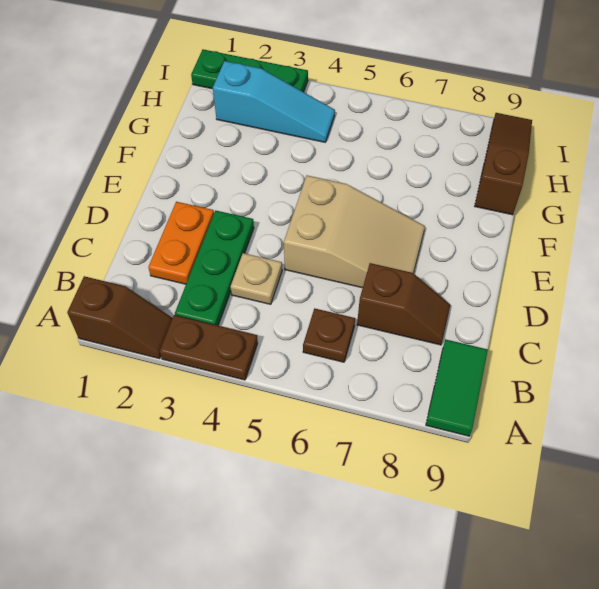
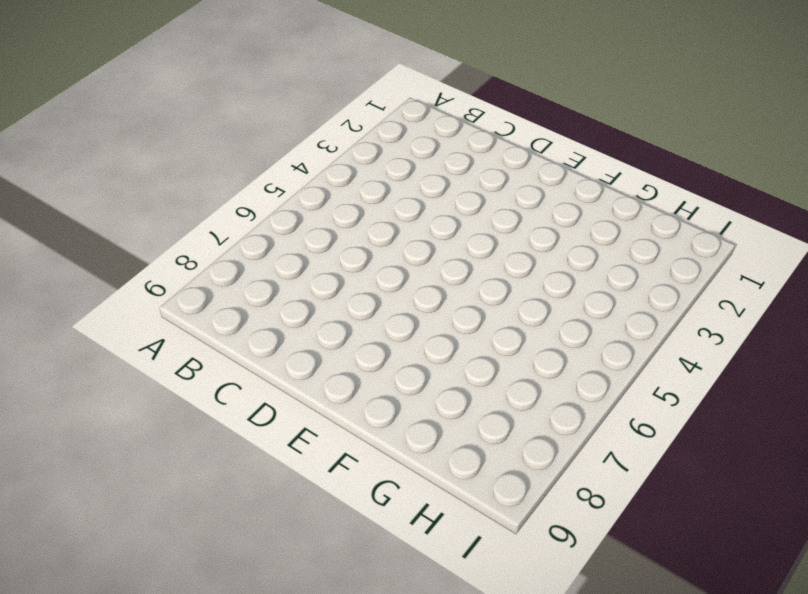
none -> brown 1x2 slope [67,276,173,359]
none -> brown 1x2 plate [160,315,258,380]
none -> green 1x2 tile [426,339,488,436]

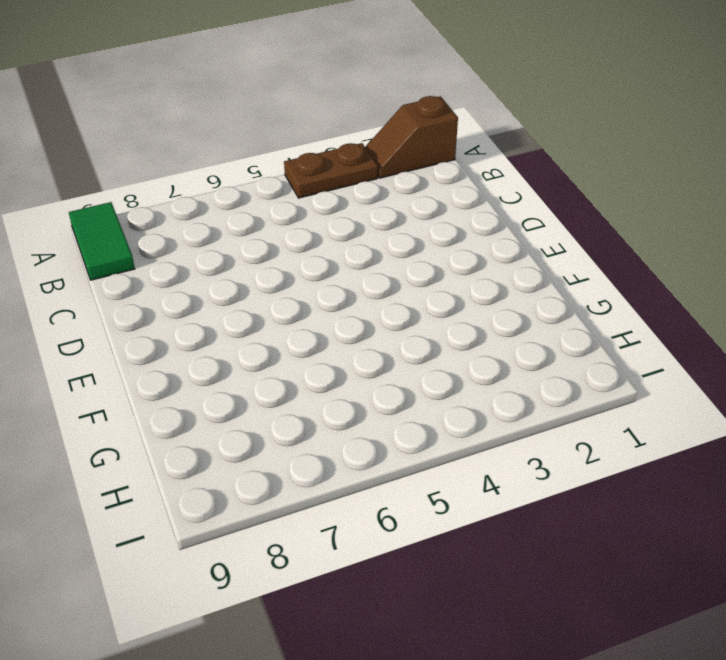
none -> green 1x3 plate [175,211,254,326]
none -> brown 1x1 plate [303,308,355,362]
none -> orange 1x2 plate [148,202,214,284]

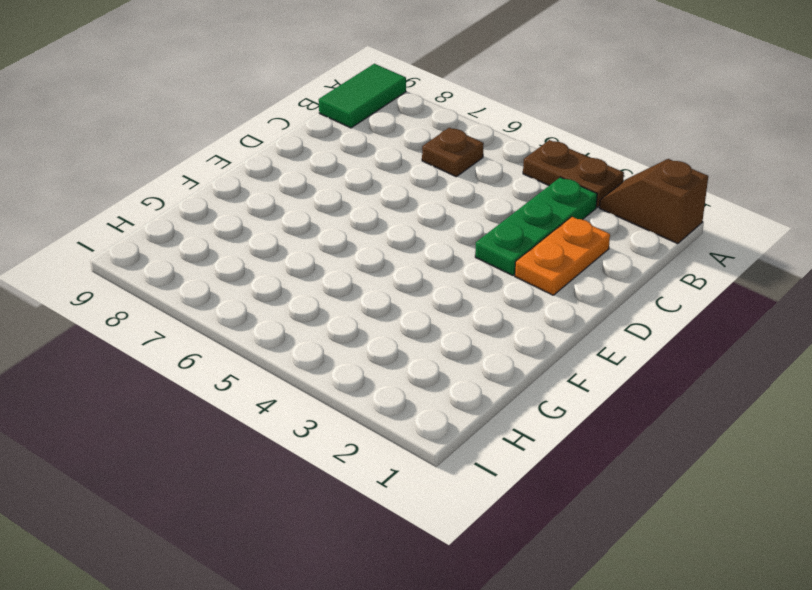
none -> tan 1x1 plate [231,253,282,304]
none -> brown 1x2 slope [357,263,450,345]
none -> tan 2x3 slope [284,175,425,288]

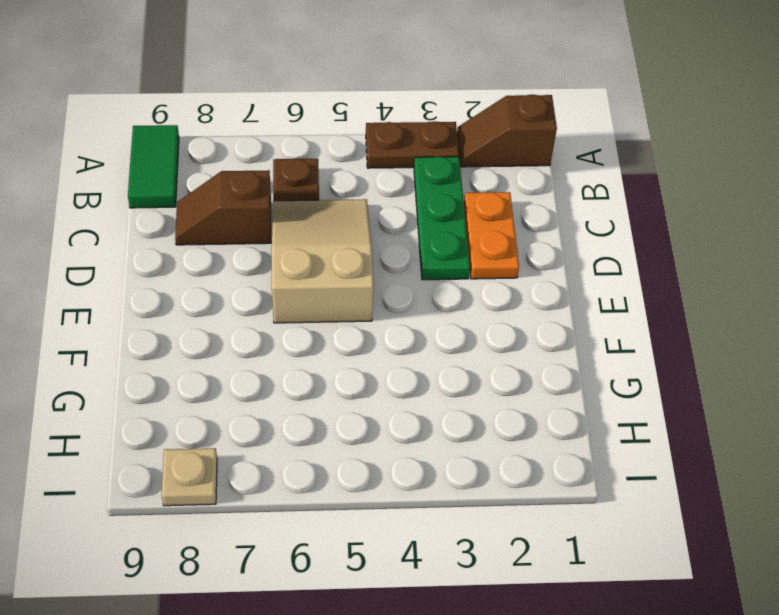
tan 2x3 slope [272,199,373,323] -> tan 2x3 slope turned to [284,175,425,288]
tan 1x1 plate [161,448,217,506] -> tan 1x1 plate moved to [231,253,282,304]
none -> brown 1x3 slope [475,113,532,215]
none -> cyan 1x3 slope [213,61,335,142]
none -> green 1x3 plate [191,49,308,92]

